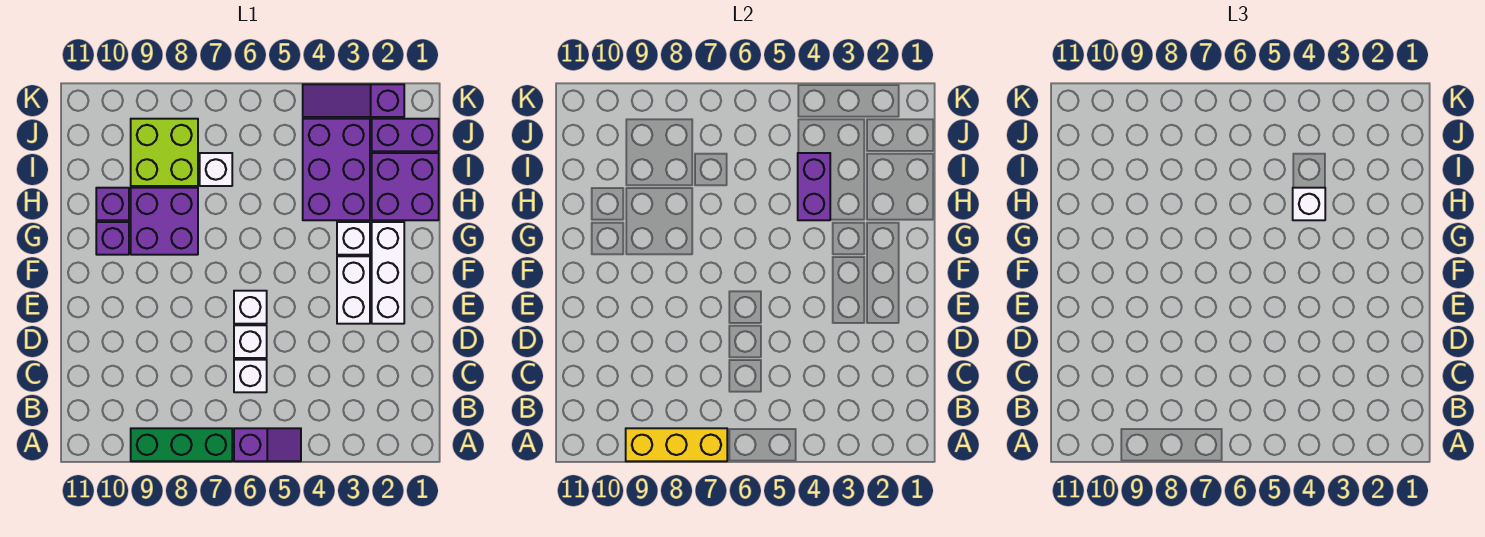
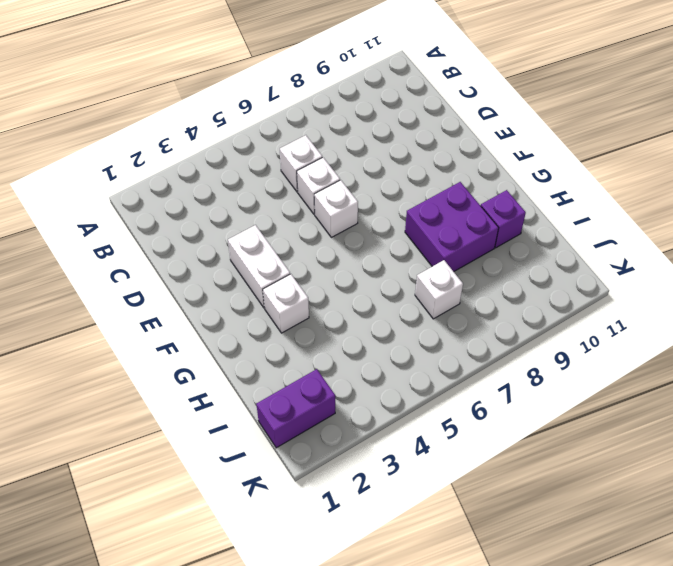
none -> purple 1x2 slope [234,428,301,461]
none -> green 1x3 brick [131,428,232,461]
none -> white 1x3 brick [372,222,404,324]

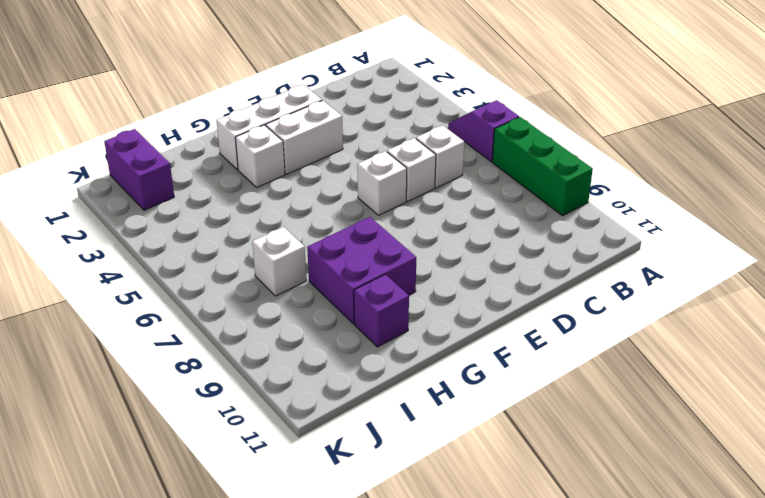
none -> purple 1x1 brick [96,222,129,255]
none -> purple 2x2 brick [372,153,439,220]
none -> purple 2x3 brick [303,119,370,220]

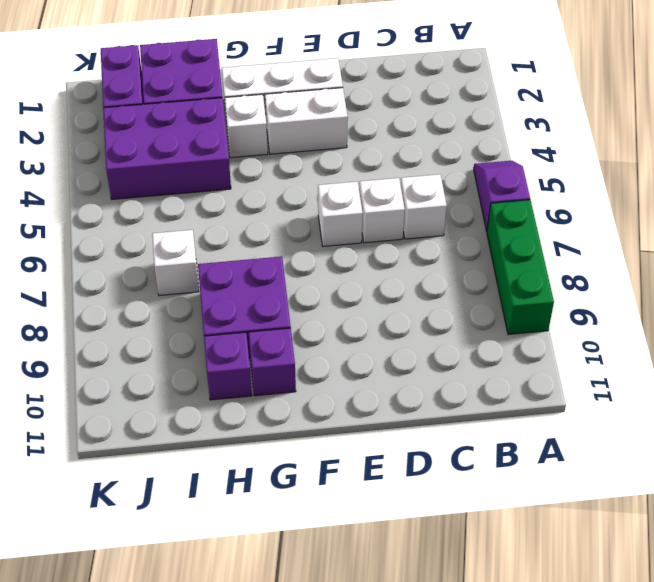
none -> lime 2x2 brick [131,119,198,186]
none -> purple 1x3 slope [303,84,404,117]
none -> yellow 1x3 brick [626,428,727,461]

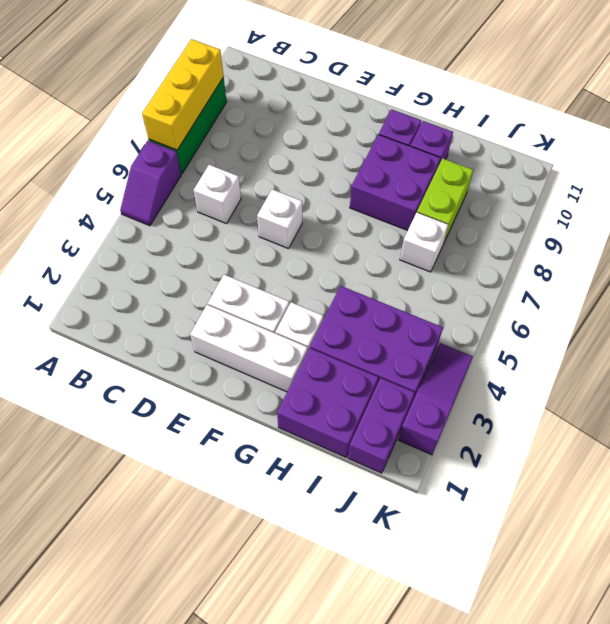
lime 1x2 brick [417,158,473,244] -> lime 2x2 brick [131,119,198,186]
none -> white 1x1 brick [234,325,267,358]
none -> purple 1x2 brick [798,153,830,220]
none -> white 1x1 brick [1293,188,1325,220]

